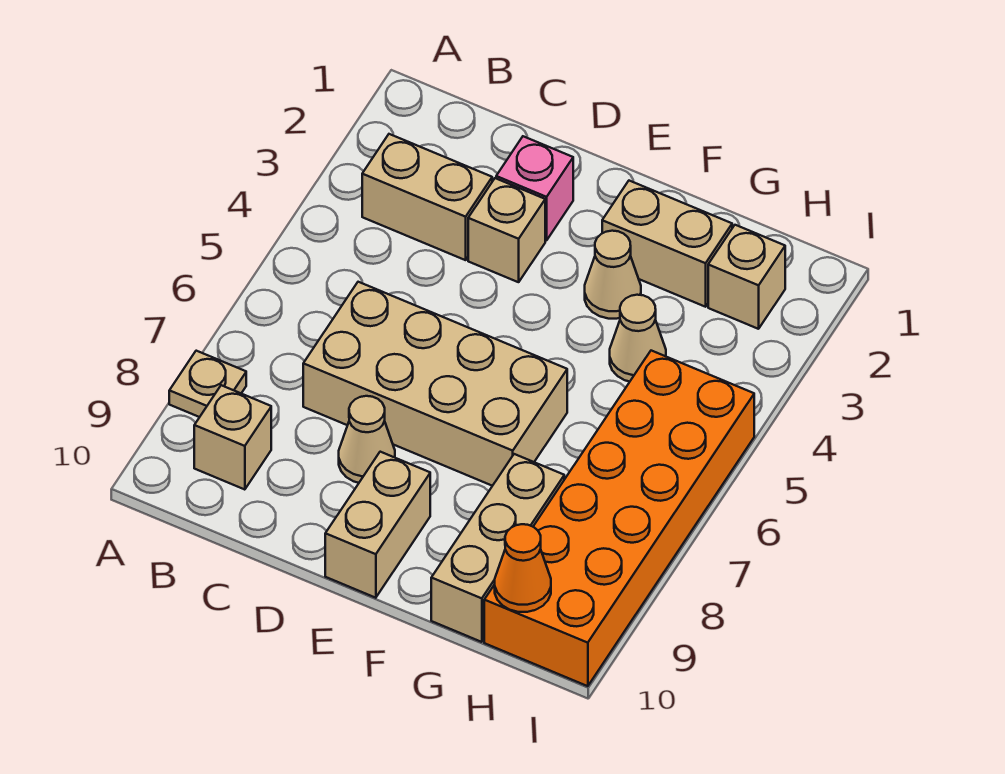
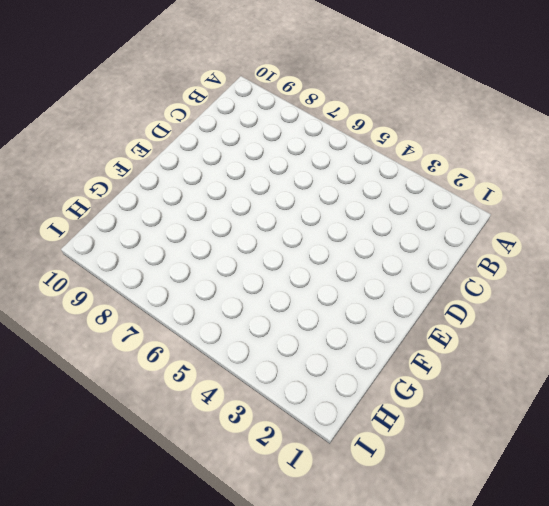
none -> tan 1x1 plate [169,351,246,417]
none -> tan 1x2 brick [362,134,492,260]
none -> tan 1x1 brick [194,385,271,490]

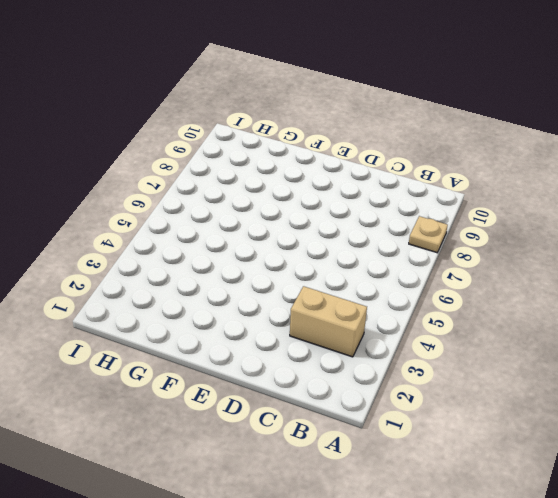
none -> tan 1x1 brick [194,385,271,490]
none -> tan 2x4 brick [303,282,567,486]
none -> pink 1x1 brick [496,136,573,240]

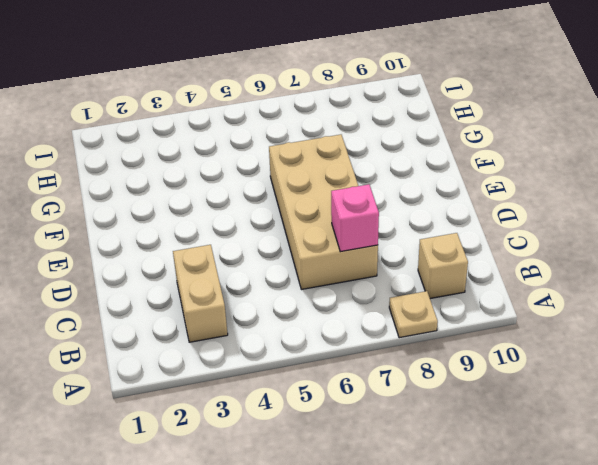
pink 1x1 brick [331,184,379,252] -> pink 1x1 brick moved to [496,136,573,240]
none -> tan 1x1 brick [468,178,545,282]
none -> tan 1x1 cone [339,396,395,483]
none -> tan 1x2 brick [325,452,430,598]

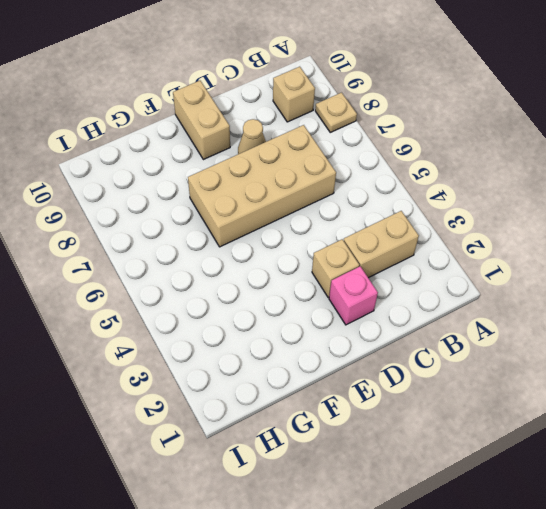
none -> tan 1x2 brick [602,181,732,307]
none -> tan 1x1 cone [585,231,641,319]
none -> tan 1x1 cone [610,295,666,382]

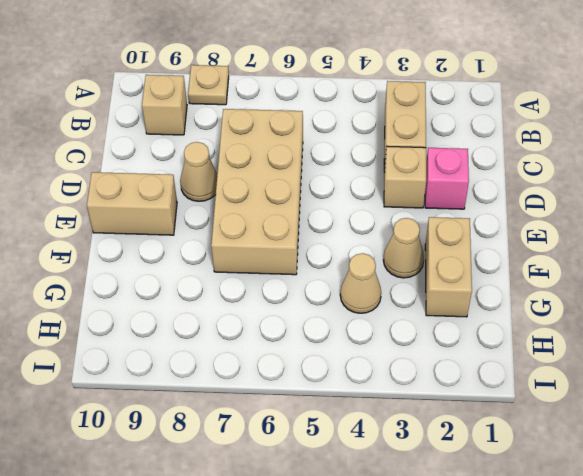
none -> tan 1x3 brick [431,454,564,642]
none -> tan 1x1 brick [708,225,785,329]
none -> orange 2x6 brick [484,351,754,686]

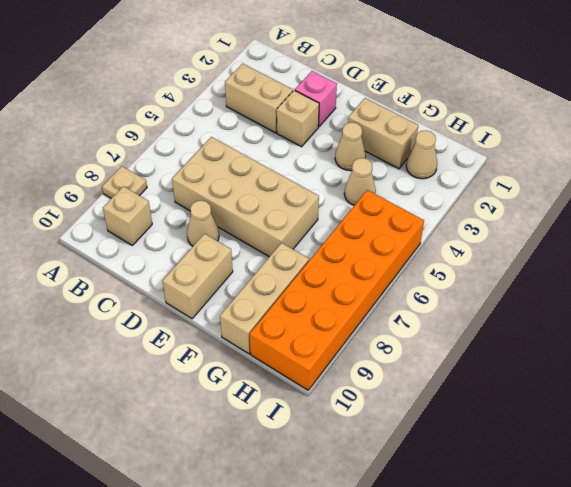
tan 1x1 cone [406,130,437,179] -> tan 1x1 brick [708,225,785,329]
none -> orange 1x1 cone [495,524,551,612]

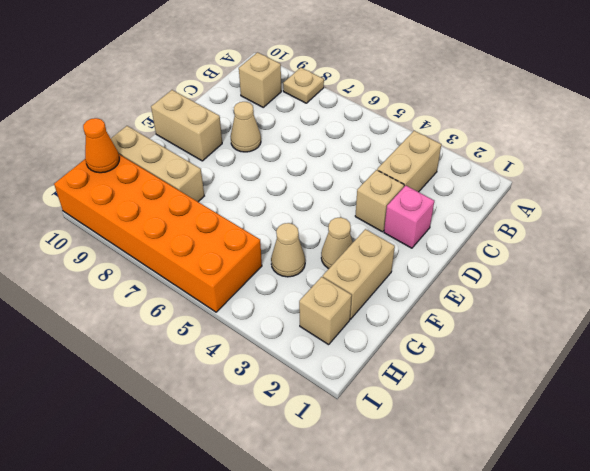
none -> tan 2x4 brick [303,282,567,486]

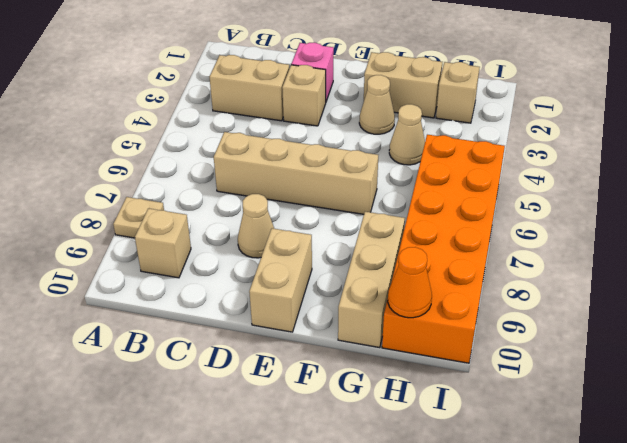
tan 1x4 brick [214,132,378,214] -> tan 2x4 brick [303,282,567,486]

